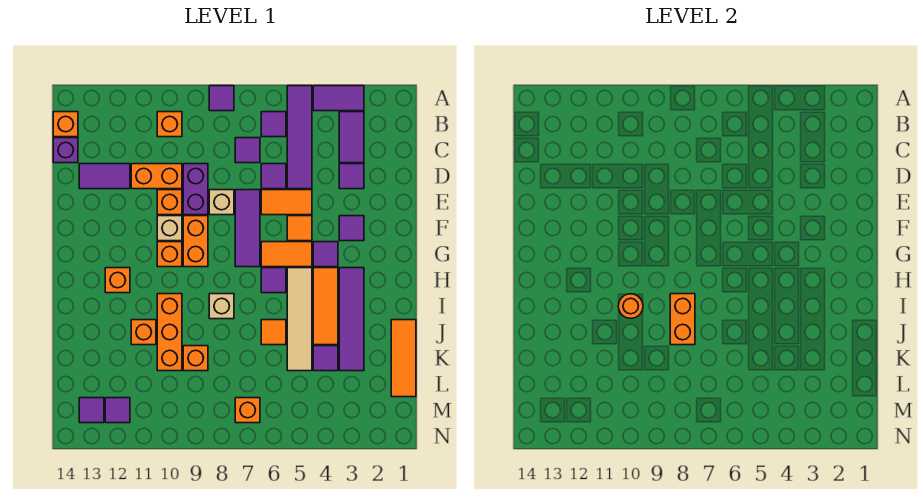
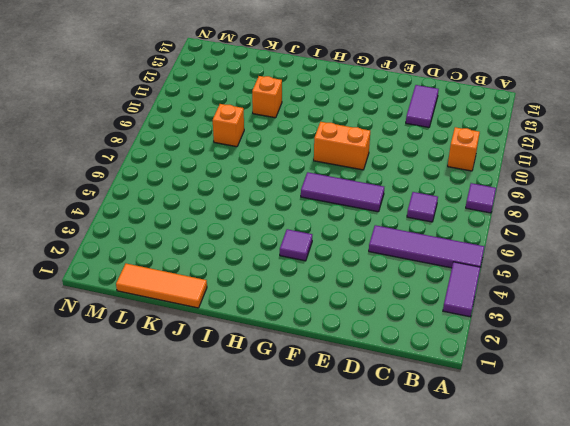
none -> purple 1x2 tile [339,112,364,163]
none -> purple 1x1 tile [261,112,286,137]
none -> orange 1x1 brick [53,112,78,137]
none -> purple 1x1 brick [53,138,78,163]

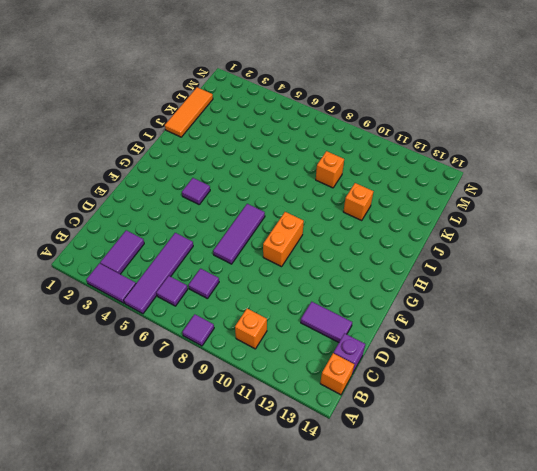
none -> purple 1x1 tile [339,164,364,189]
none -> purple 1x1 tile [261,164,286,189]
none -> purple 1x2 brick [183,164,208,215]
none -> orange 1x2 brick [131,164,182,189]

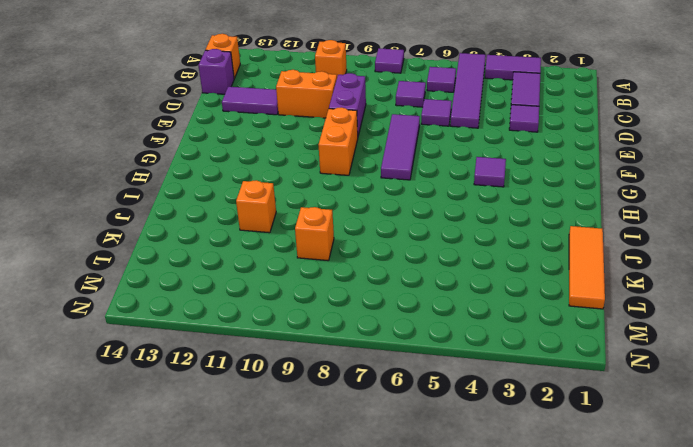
none -> orange 1x2 tile [261,190,312,215]
none -> tan 1x1 brick [209,190,234,215]
none -> orange 1x1 brick [157,190,182,215]
none -> purple 1x1 tile [339,216,364,241]

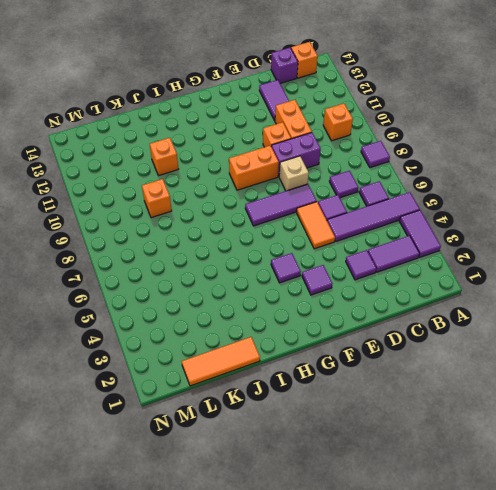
none -> orange 1x1 tile [287,216,312,241]
none -> tan 1x1 brick [157,216,182,241]
none -> orange 1x2 tile [261,242,312,267]
none -> orange 1x1 brick [157,242,182,267]

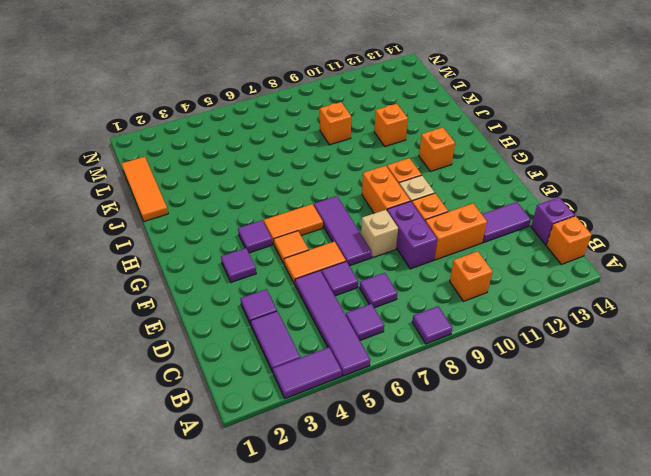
none -> purple 1x4 tile [339,268,364,371]
none -> orange 1x3 tile [313,268,338,345]
none -> tan 1x4 tile [287,268,312,371]
none -> purple 1x1 tile [261,268,286,293]

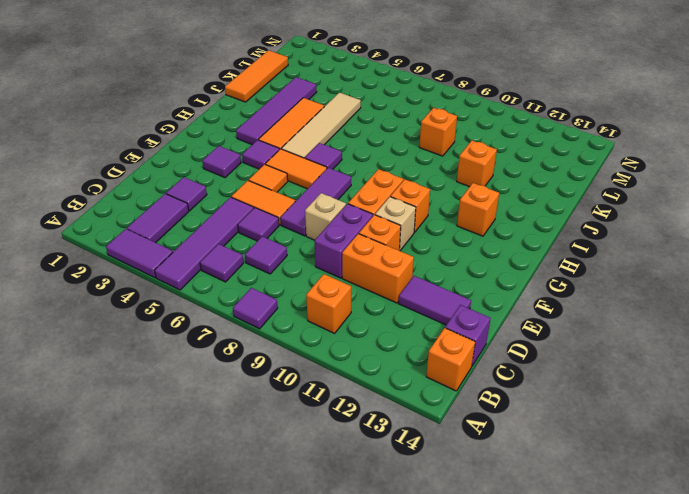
none -> tan 1x1 brick [209,294,234,319]
none -> orange 1x3 brick [157,294,182,371]
none -> orange 1x1 tile [261,320,286,345]
none -> purple 1x1 tile [313,346,338,371]

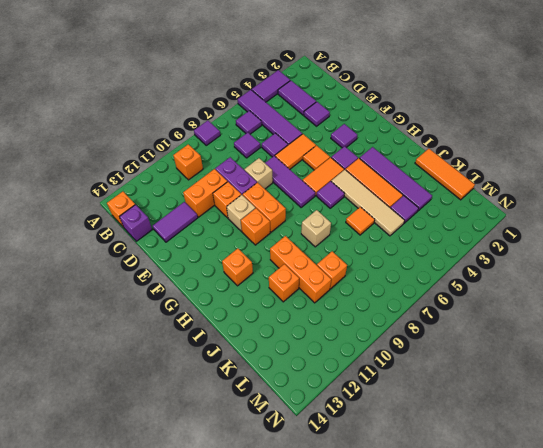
none -> orange 1x1 brick [235,398,260,423]
none -> purple 1x1 tile [105,398,130,423]
none -> purple 1x1 tile [79,398,104,423]
none -> orange 1x2 brick [670,294,695,345]

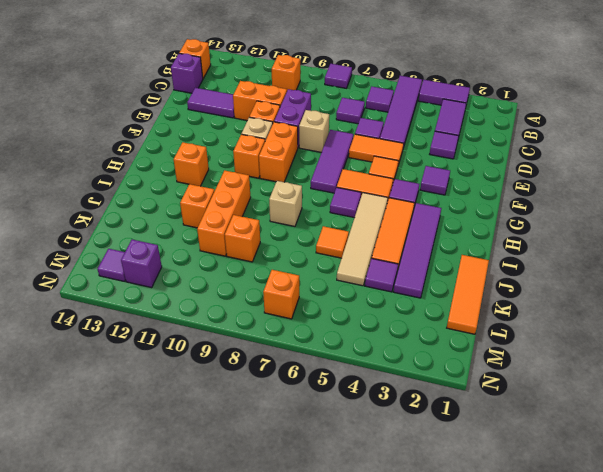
purple 1x1 brick [121,240,162,288] -> purple 1x1 tile [105,398,130,423]
none -> orange 1x2 brick [670,294,695,345]
none -> orange 1x1 round brick [618,294,643,318]

